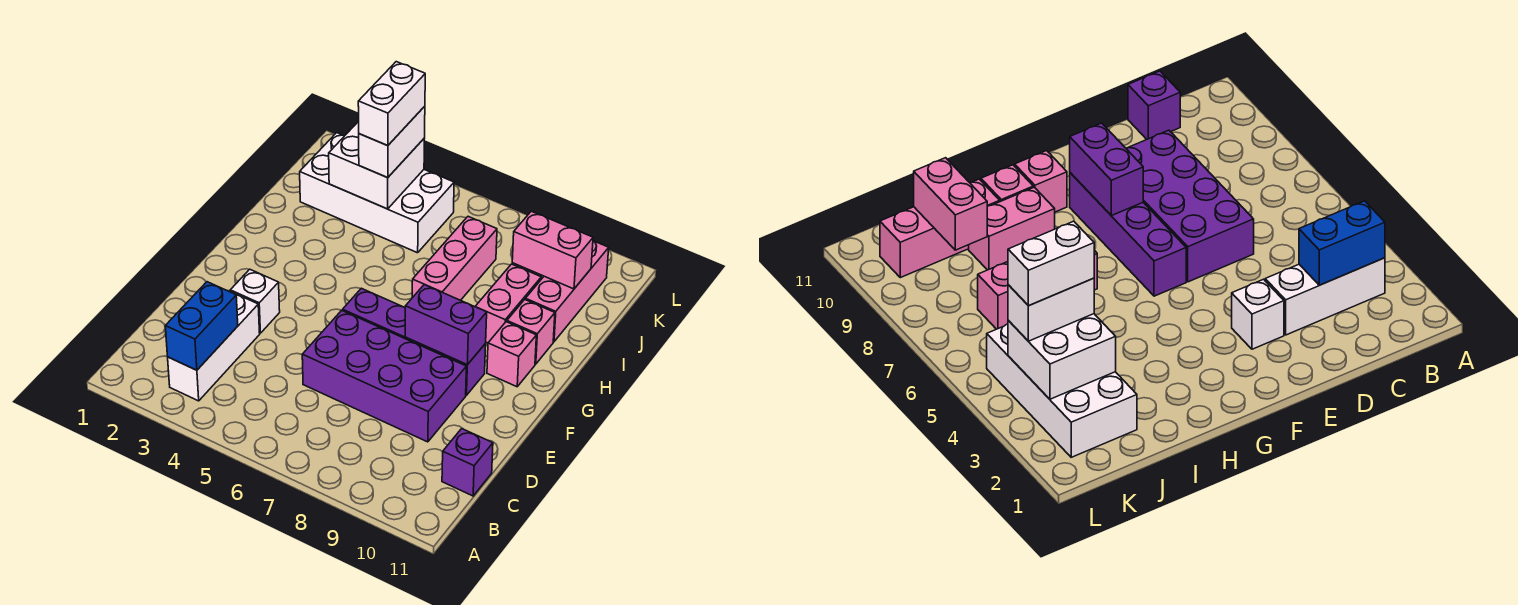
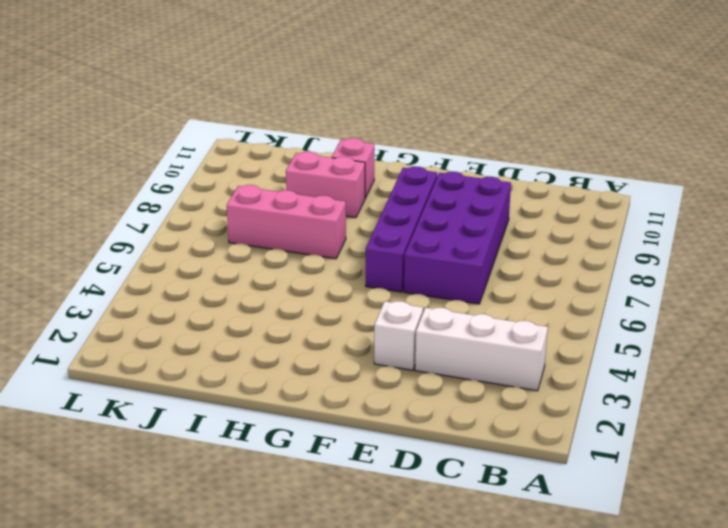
none -> purple 1x1 brick [442,429,493,496]
none -> pink 1x1 brick [487,322,536,387]
none -> pink 1x3 brick [525,241,609,342]

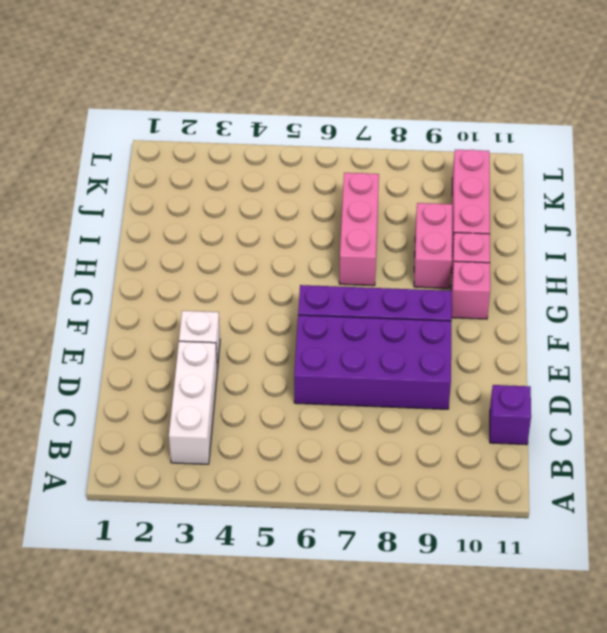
none -> white 2x4 brick [300,133,454,253]
none -> blue 1x2 brick [165,282,238,370]
none -> purple 1x2 brick [405,285,487,365]

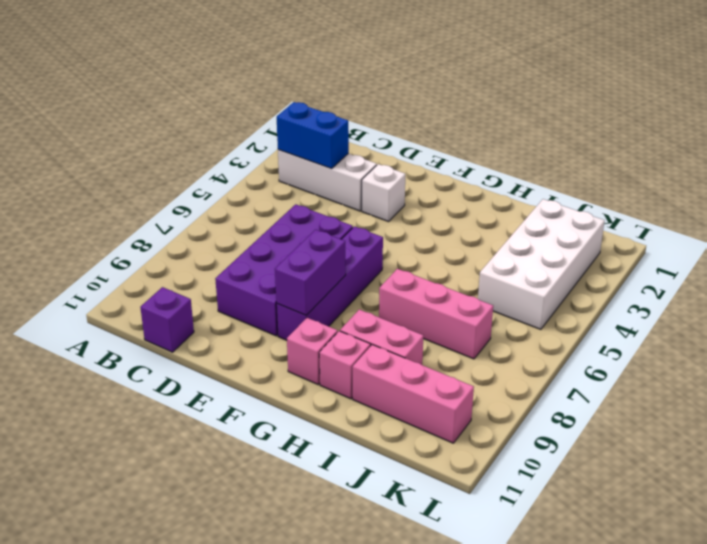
none -> white 2x2 brick [329,121,425,209]
none -> pink 1x2 brick [512,211,593,289]
none -> white 1x2 brick [359,106,425,178]

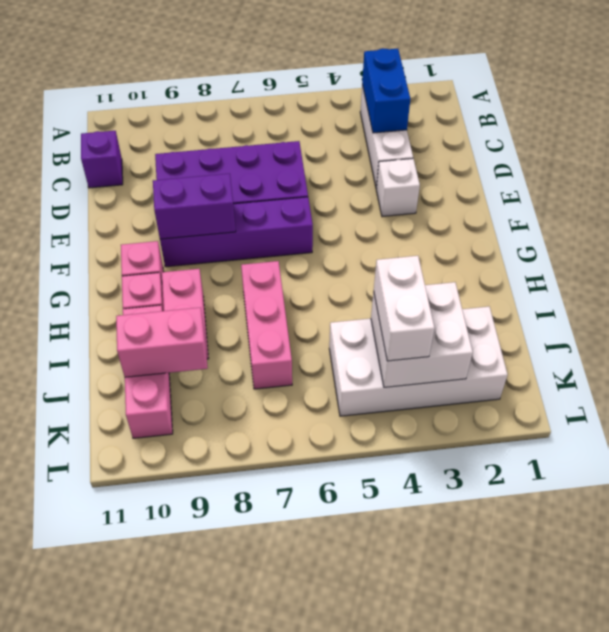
none -> white 1x2 brick [358,62,425,146]

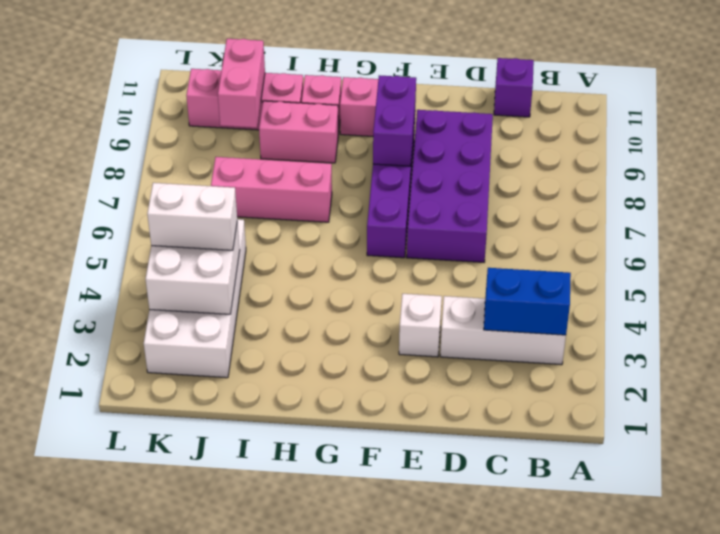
none -> white 1x2 brick [358,62,425,146]

